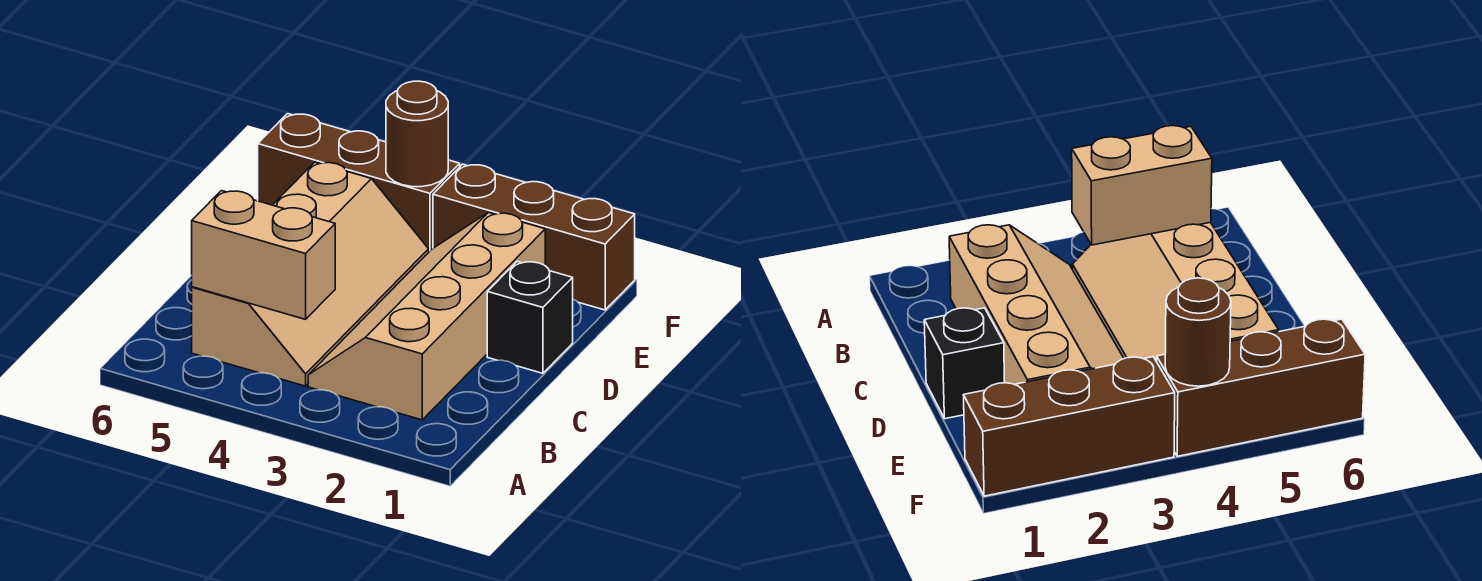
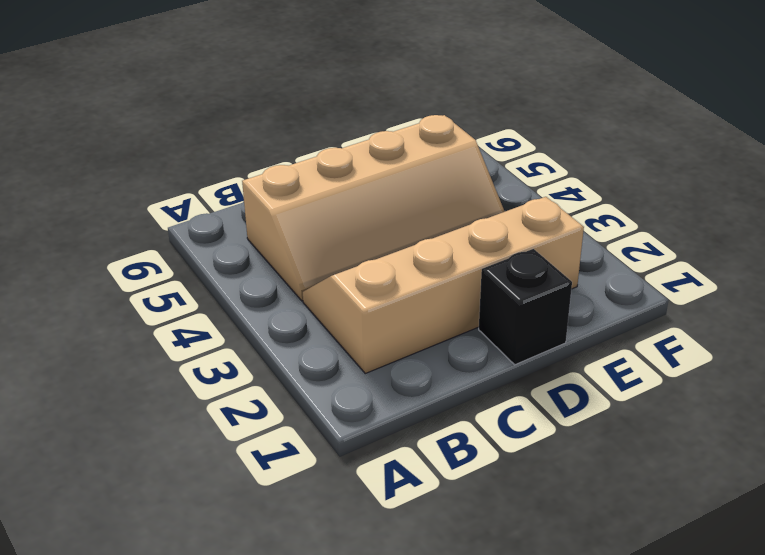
none -> brown 1x3 brick [433,164,635,310]
none -> brown 1x3 brick [258,114,460,252]

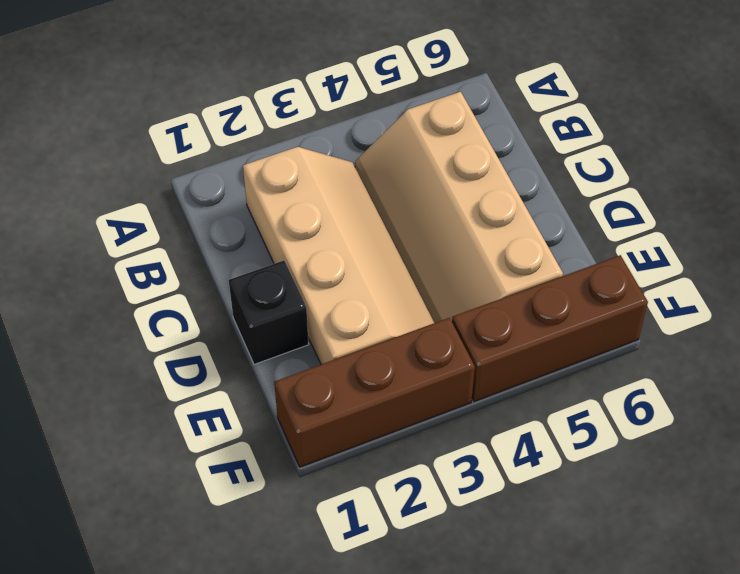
none -> tan 1x2 brick [192,191,335,319]
none -> brown 1x1 round brick [386,81,448,187]

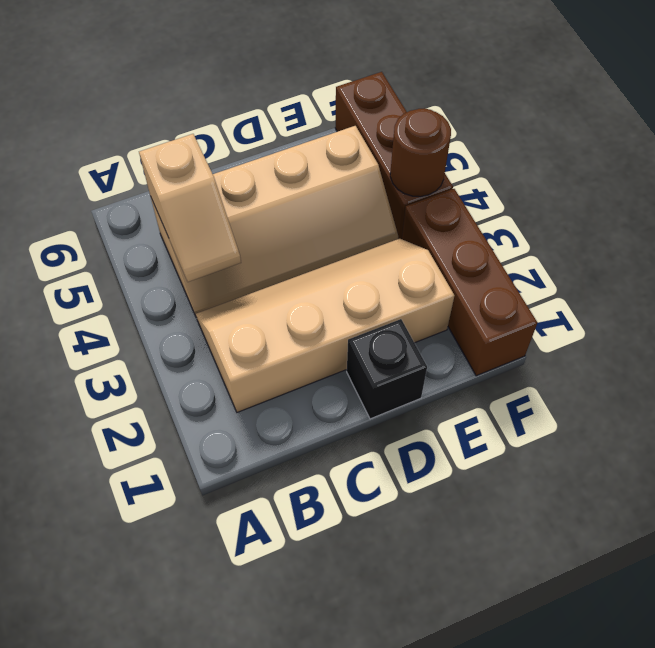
tan 1x2 slope [139,134,241,282] -> tan 1x2 brick [192,191,335,319]

